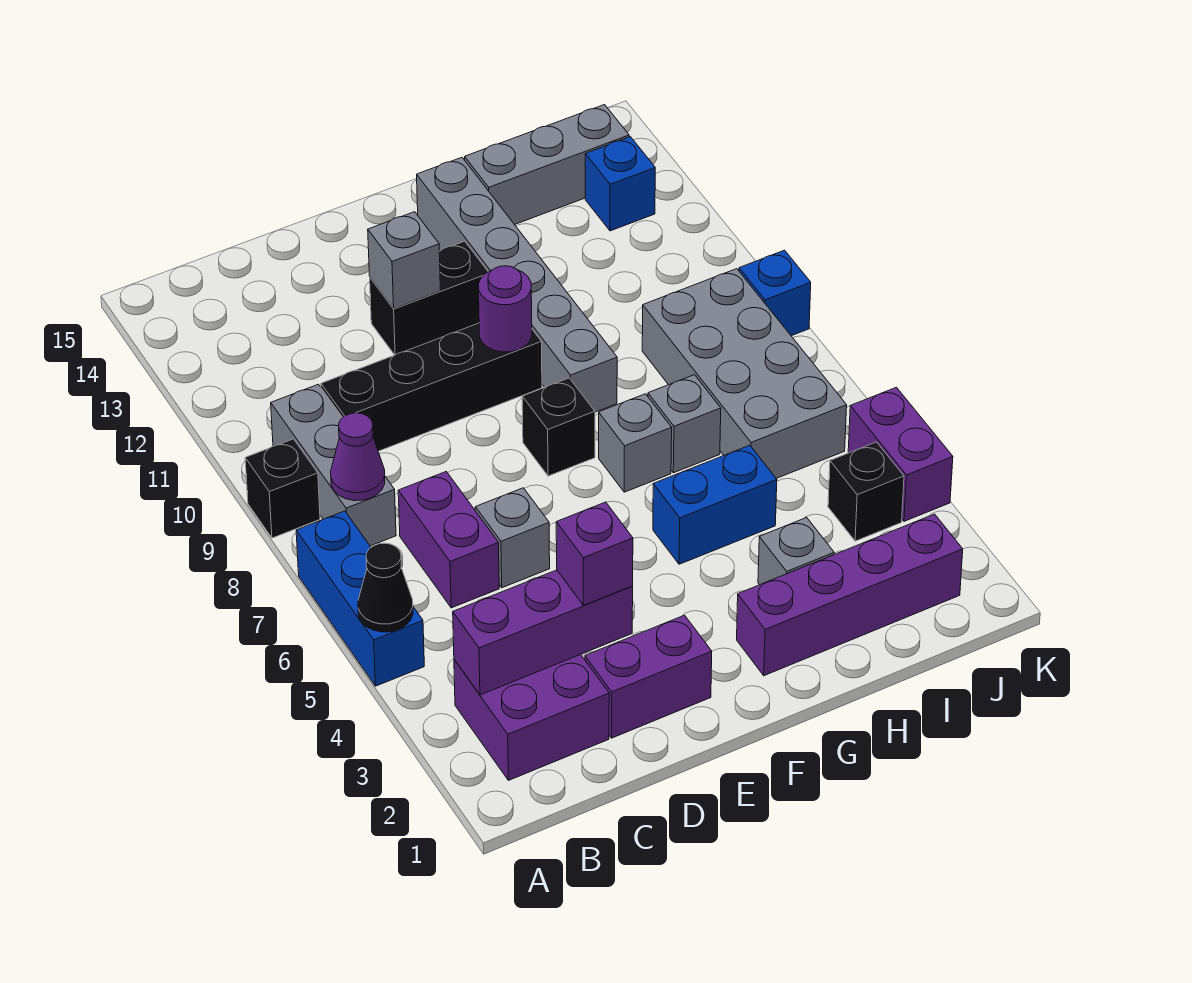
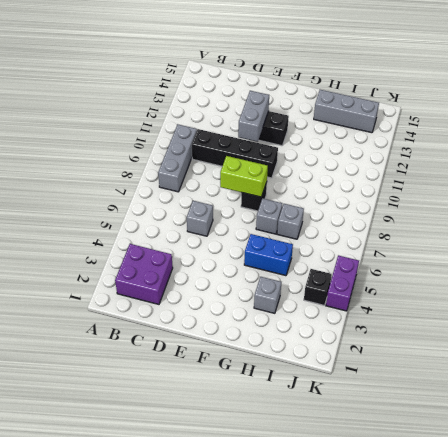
lime 1x2 brick [220,156,268,197] -> none
grey 1x2 brick [238,91,269,142] -> grey 1x1 brick [368,212,440,309]
none -> blue 1x3 brick [296,511,424,686]
none -> black 1x1 brick [245,439,320,538]
none -> purple 1x2 brick [398,472,499,608]

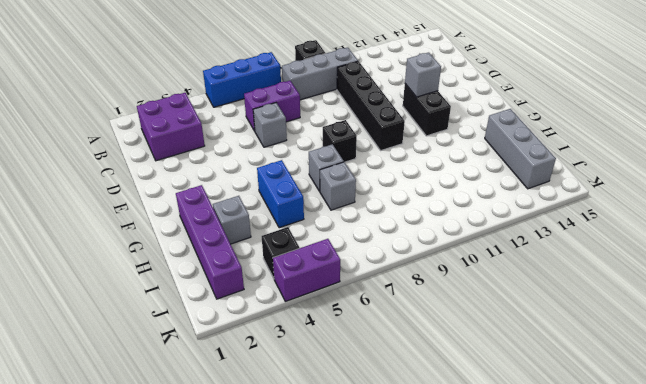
none -> purple 1x2 brick [585,615,712,738]
none -> grey 1x6 brick [417,158,617,412]
none -> grey 2x4 brick [642,269,847,478]

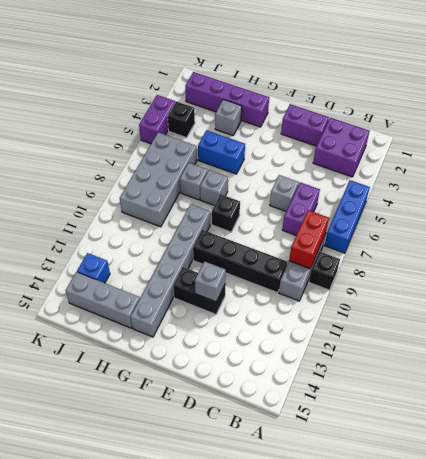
red 1x2 brick [289,210,329,268] -> purple 1x1 cone [331,413,385,501]
none -> blue 1x1 brick [739,250,811,336]
none -> black 1x1 cone [358,543,413,632]
none -> purple 1x3 brick [453,570,633,695]

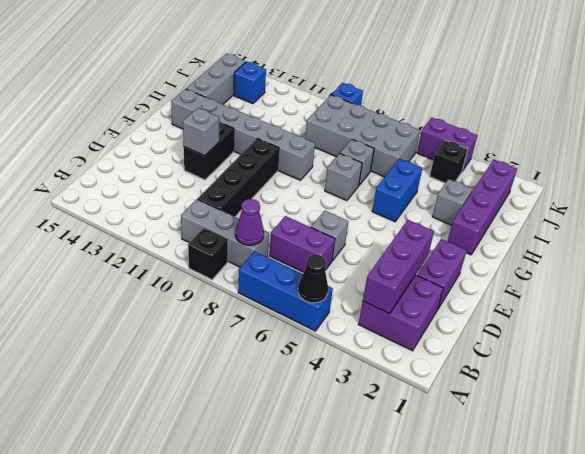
none -> black 1x1 brick [522,378,595,476]
none -> purple 1x1 round brick [478,266,532,352]
none -> purple 1x1 brick [556,502,633,605]

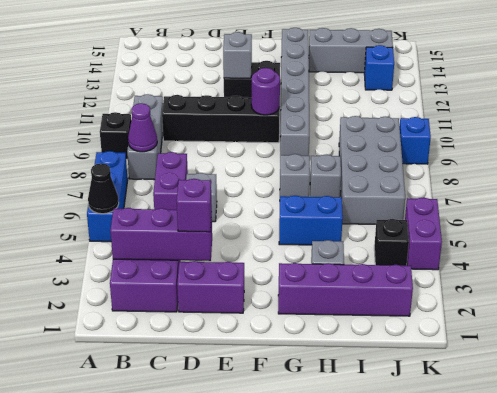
none -> black 1x1 brick [522,378,595,476]

